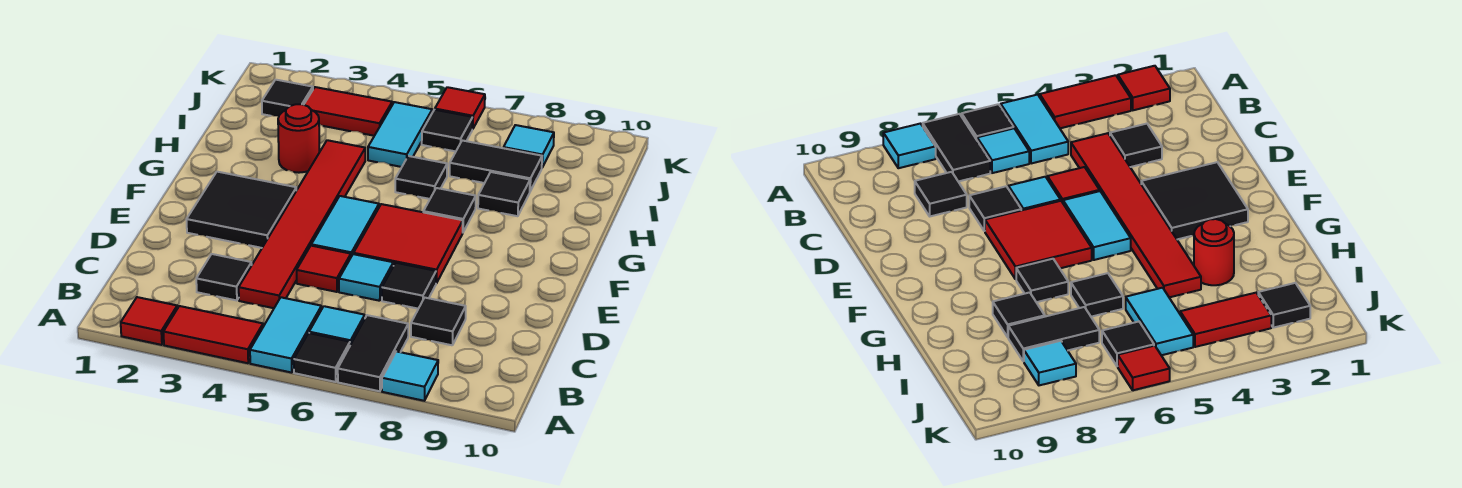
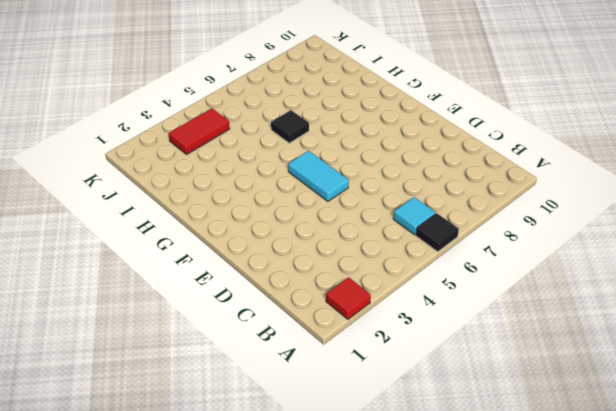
none -> red 1x2 tile [163,306,263,363]
none -> cyan 1x2 tile [250,297,322,373]
none -> black 1x2 tile [338,315,408,391]

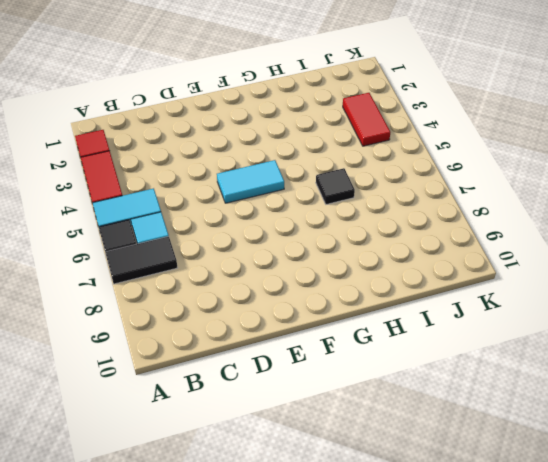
none -> cyan 1x1 tile [382,351,438,401]
none -> black 1x1 tile [196,254,252,301]
none -> red 1x6 tile [239,140,365,308]

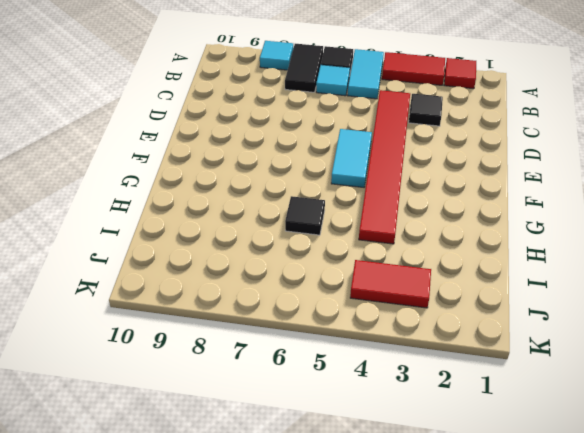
none -> black 1x1 tile [411,298,466,345]
none -> red 1x1 tile [297,246,351,292]
none -> cyan 1x1 tile [339,254,393,301]

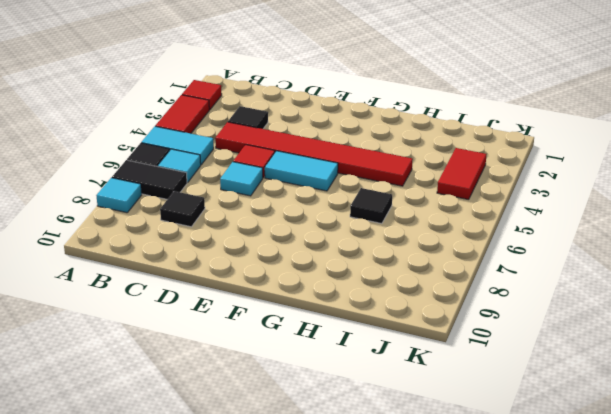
none -> black 1x1 tile [382,263,436,309]
none -> black 2x2 tile [186,172,296,248]
none -> red 2x2 tile [354,204,463,283]

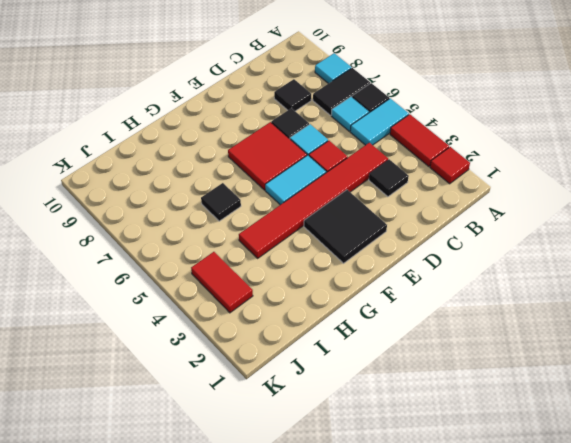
none -> black 1x1 tile [423,188,476,232]
none -> red 1x1 round brick [278,104,319,173]
none -> black 1x1 tile [478,172,530,216]

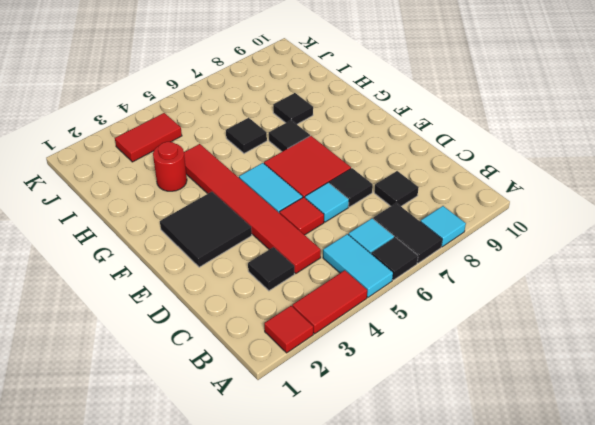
none -> cyan 1x2 tile [368,102,432,167]
none -> black 1x2 tile [450,140,542,191]
none -> black 1x1 tile [262,80,313,116]

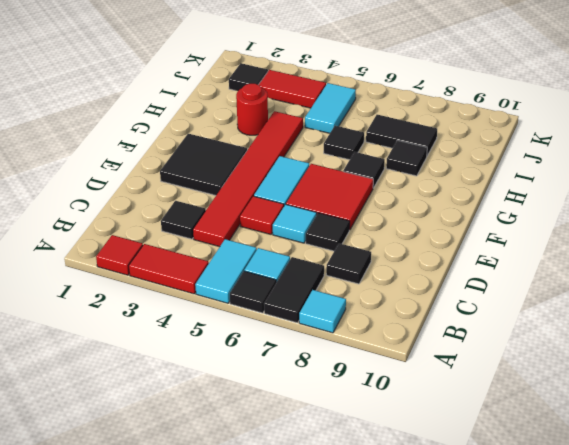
none -> black 1x1 tile [422,110,473,151]
none -> cyan 1x1 tile [504,125,554,167]
none -> red 1x1 tile [435,87,485,129]

